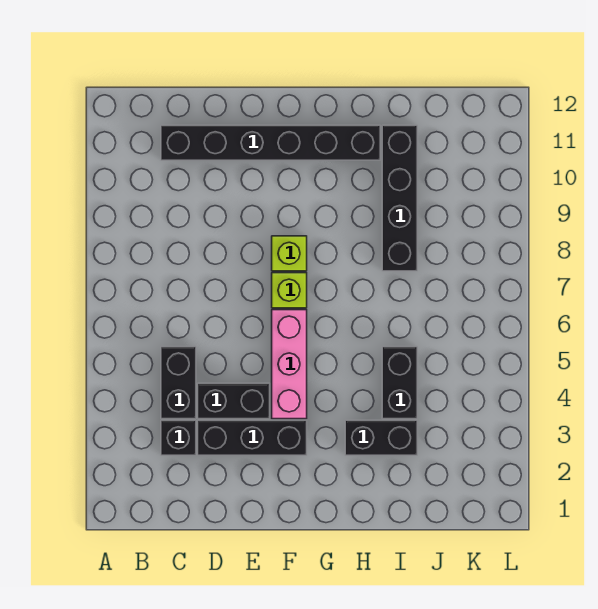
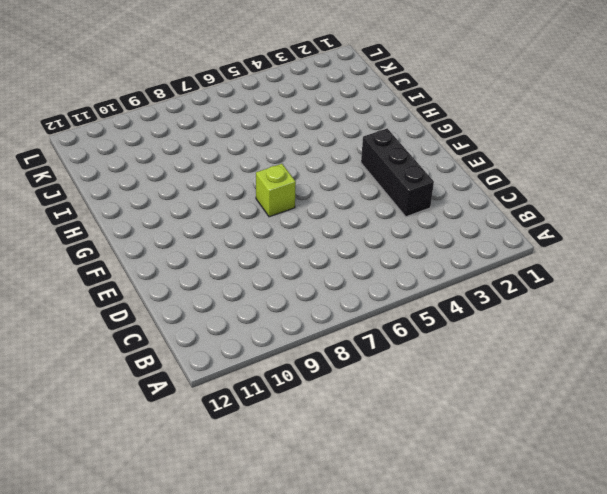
none -> black 1x1 brick [161,420,196,455]
none -> black 1x2 brick [161,347,196,419]

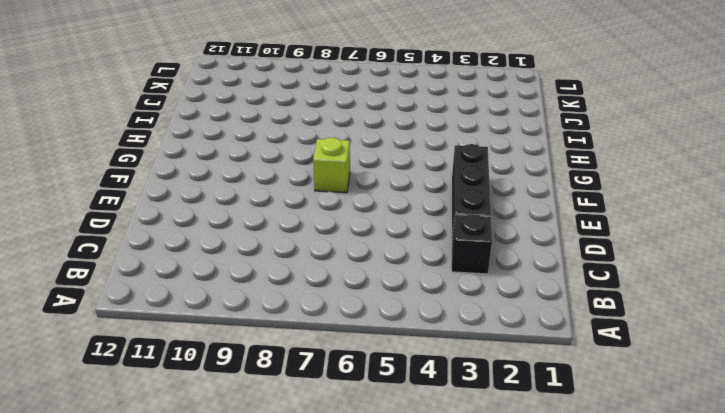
none -> black 1x2 brick [161,347,196,419]
none -> black 1x6 brick [161,125,380,160]

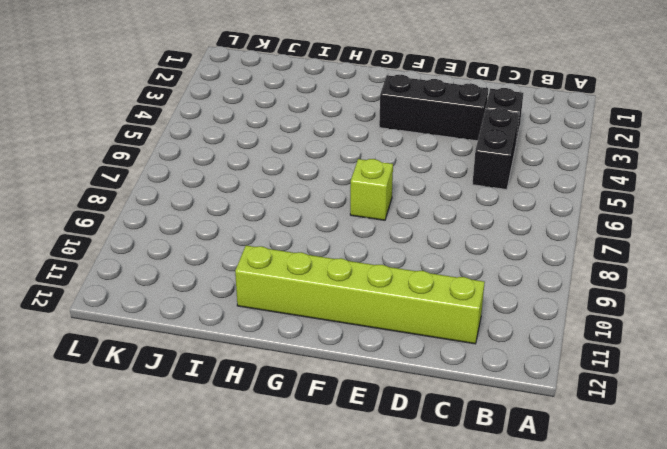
lime 1x6 brick [235,245,485,344] -> black 1x6 brick [161,125,380,160]
none -> black 1x2 brick [198,383,270,419]
none -> pink 1x3 brick [272,310,307,419]

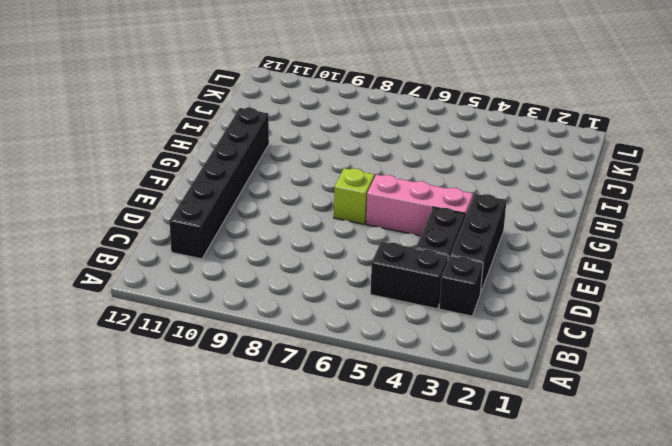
none -> lime 1x1 brick [272,236,307,271]
none -> black 1x2 brick [345,420,417,455]

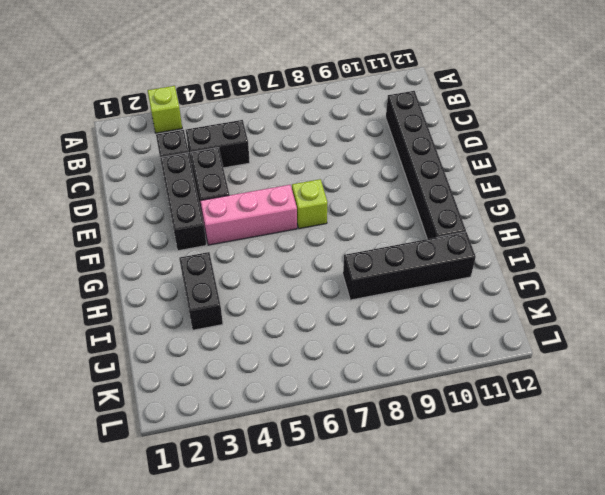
lime 1x1 brick [148,86,182,133] -> lime 1x1 brick moved to [272,236,307,271]
none -> black 1x2 brick [382,347,417,419]

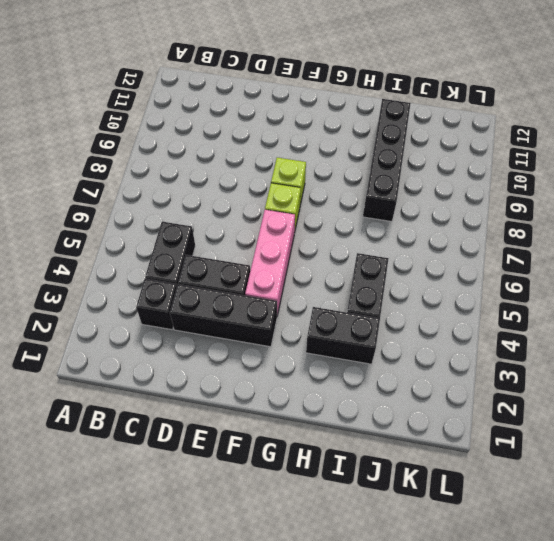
none -> black 1x6 brick [161,125,380,160]

